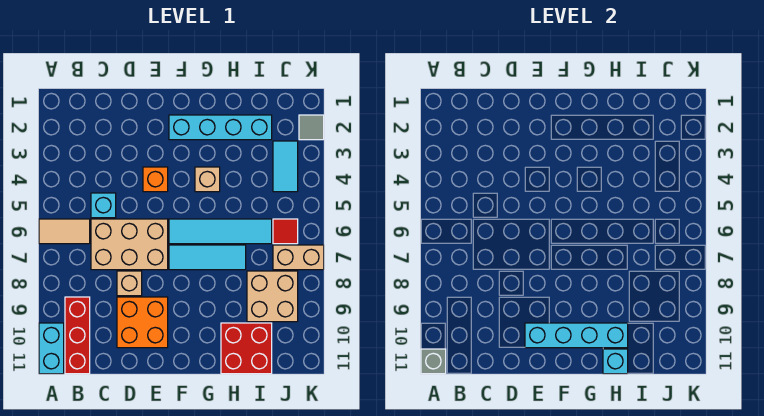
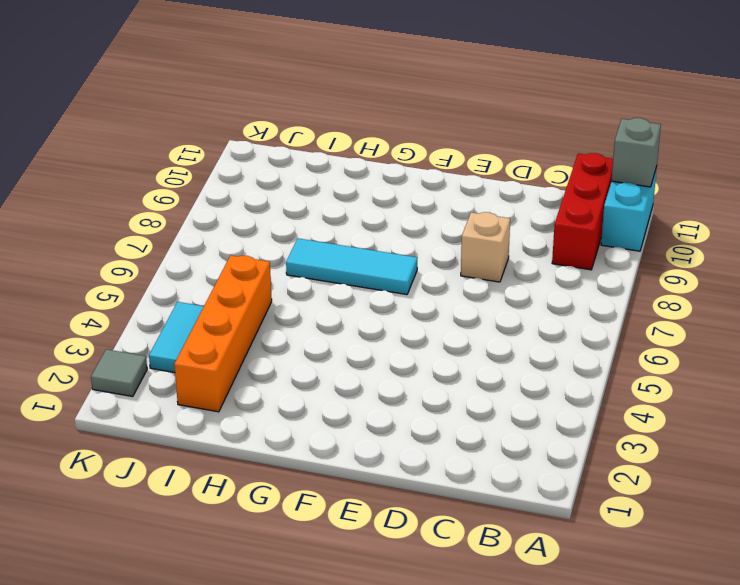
orange 1x4 brick [174,255,272,412] -> cyan 1x4 brick [169,115,272,140]
none -> tan 1x2 tile [39,219,90,244]
none -> cyan 1x1 brick [91,193,116,218]
none -> tan 2x3 brick [91,219,168,270]

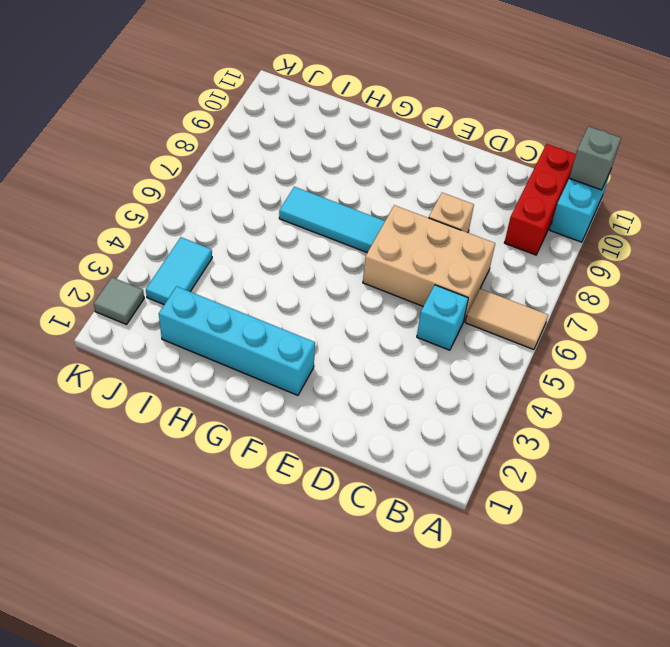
none -> orange 2x2 brick [117,297,168,348]
none -> orange 1x1 brick [143,167,168,192]
none -> cyan 1x4 tile [169,219,272,244]

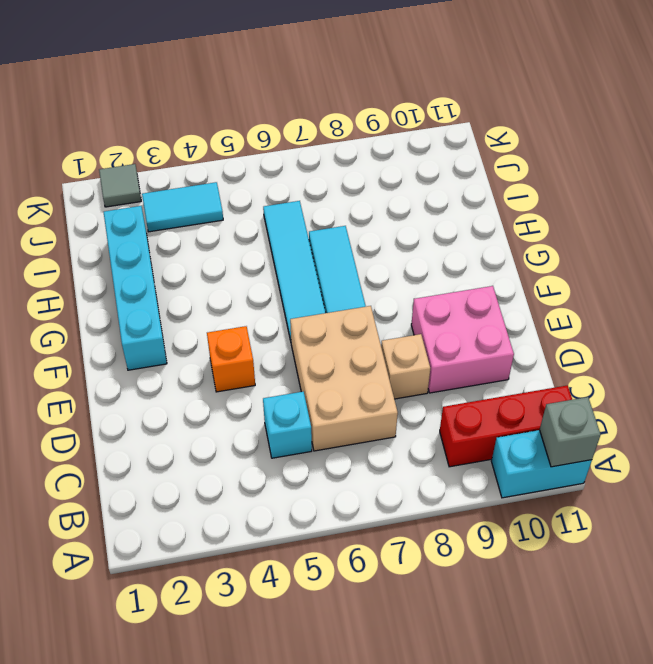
pink 2x2 brick [411,286,514,393] -> orange 2x2 brick [117,297,168,348]
none -> tan 1x2 tile [39,219,90,244]
none -> tan 1x1 brick [195,167,220,192]
none -> red 2x2 brick [221,323,272,374]

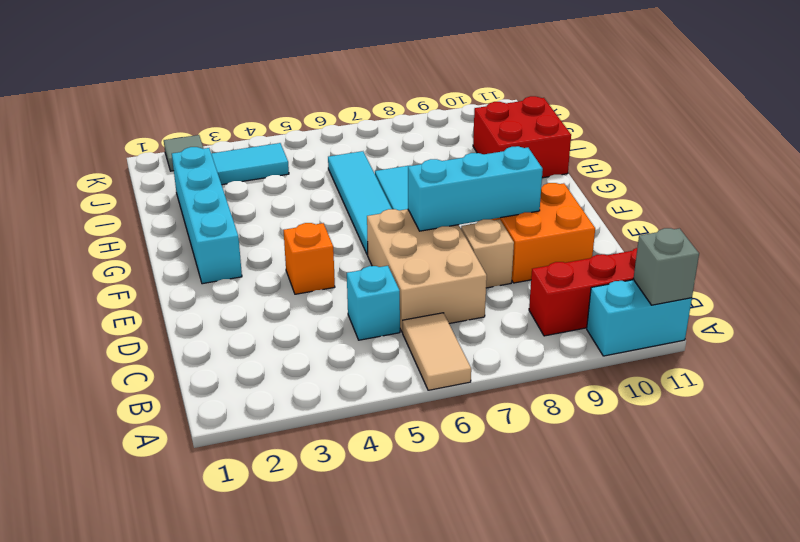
cyan 1x3 brick [408,146,543,231] -> none
none -> tan 1x1 brick [195,167,220,192]
none -> tan 2x2 brick [247,271,298,322]
none -> red 1x1 tile [273,219,298,244]

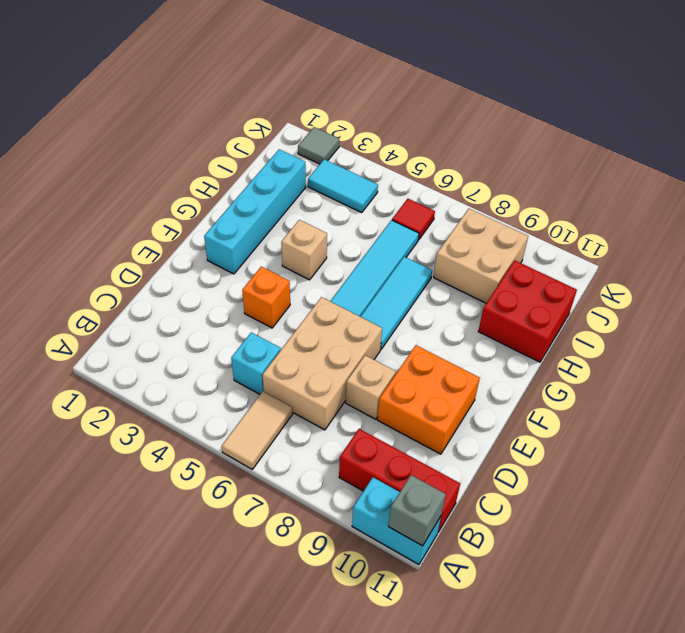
none -> tan 1x2 brick [273,245,324,270]
none -> cyan 1x4 brick [525,323,628,348]
none -> cyan 1x1 brick [603,349,628,374]

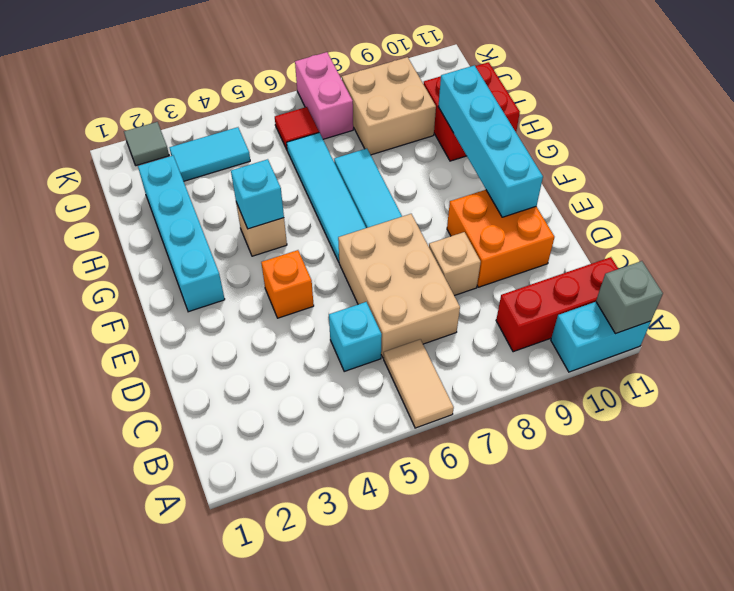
cyan 1x1 brick [231,159,284,229] -> cyan 1x1 brick moved to [603,349,628,374]
pink 1x2 brick [295,52,353,139] -> tan 1x2 brick [273,245,324,270]

